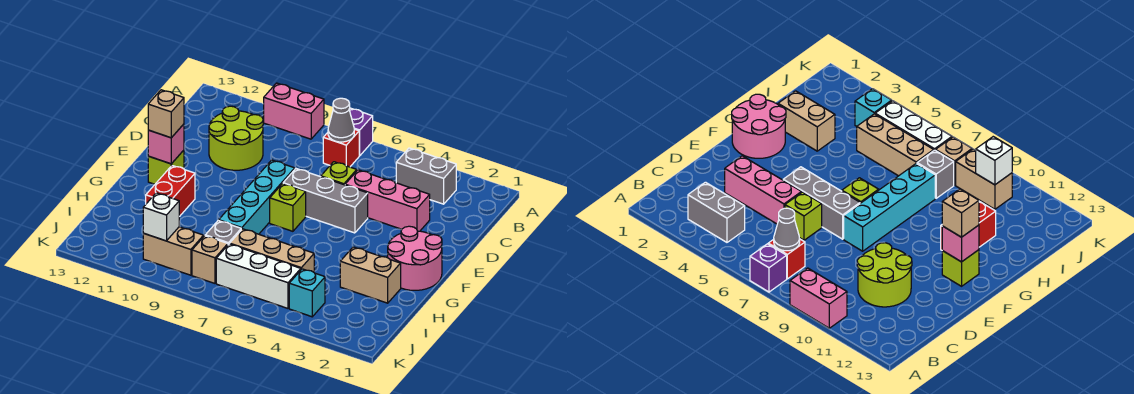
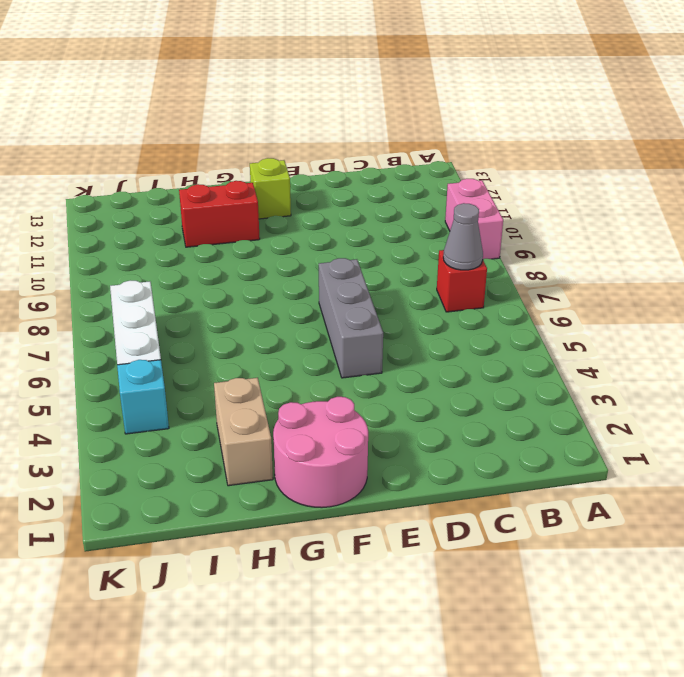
none -> purple 1x1 brick [349,108,373,156]
none -> grey 1x2 brick [396,148,456,204]
none -> lime 2x2 round brick [209,106,263,170]

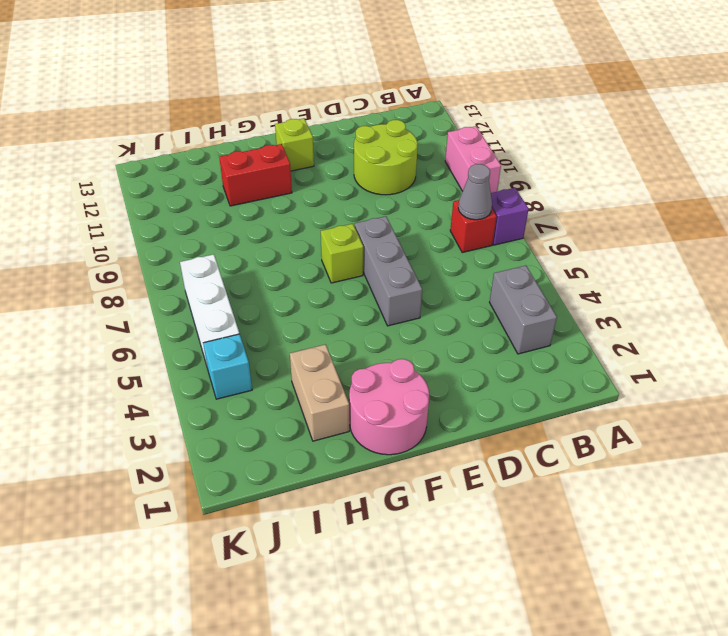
none -> pink 1x3 brick [345,170,430,231]
none -> lime 1x1 brick [321,162,357,185]
none -> cyan 1x4 brick [219,160,295,234]

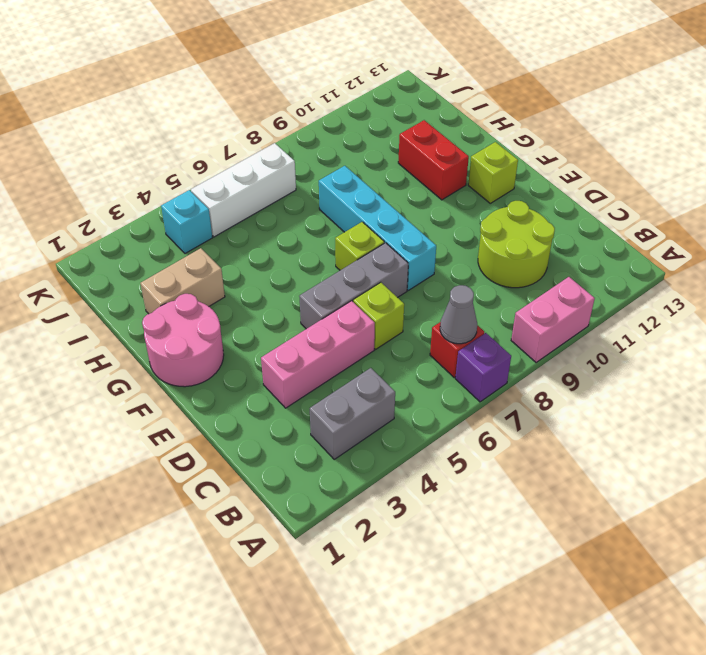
none -> tan 1x3 brick [230,229,314,272]
none -> grey 1x1 brick [205,220,241,245]
none -> tan 1x1 brick [192,236,228,283]

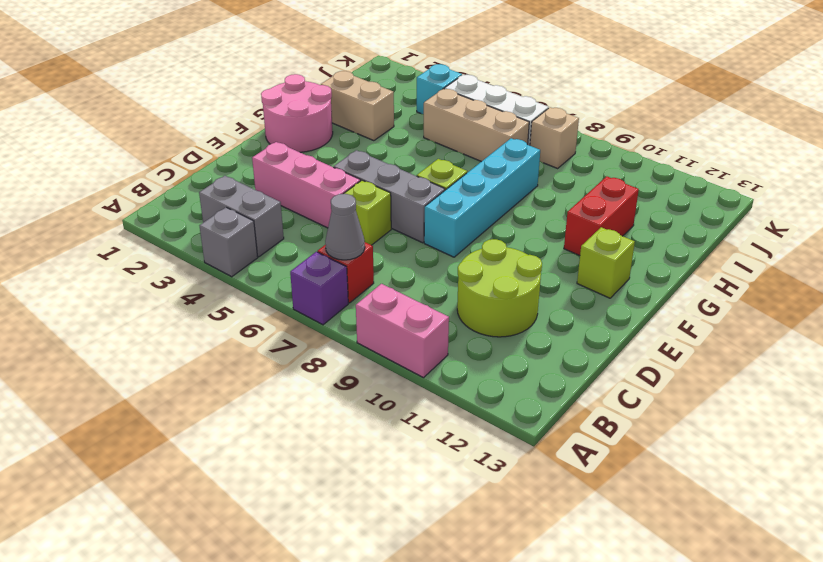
grey 1x1 brick [200,207,258,277] -> grey 1x1 brick moved to [205,220,241,245]
none -> tan 1x2 brick [143,227,204,275]
none -> pink 1x1 brick [148,124,184,164]
none -> white 1x1 brick [143,193,179,241]

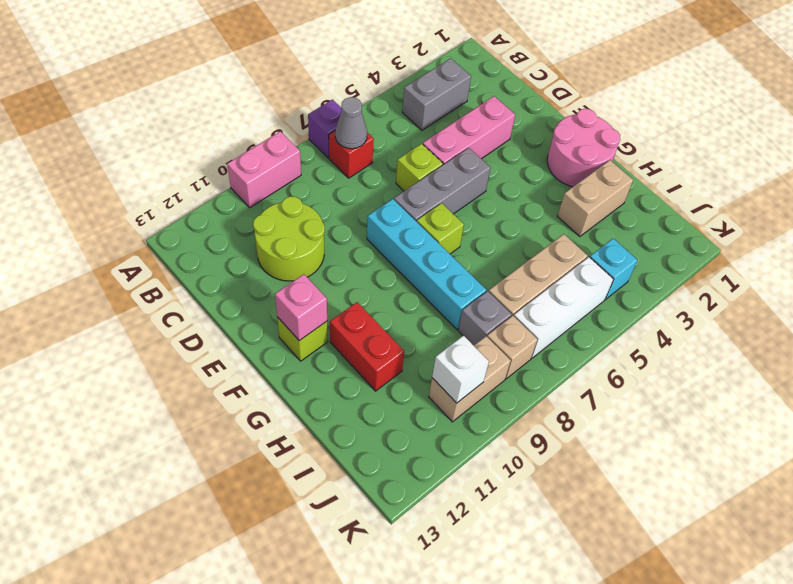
none -> tan 1x1 brick [148,90,184,138]

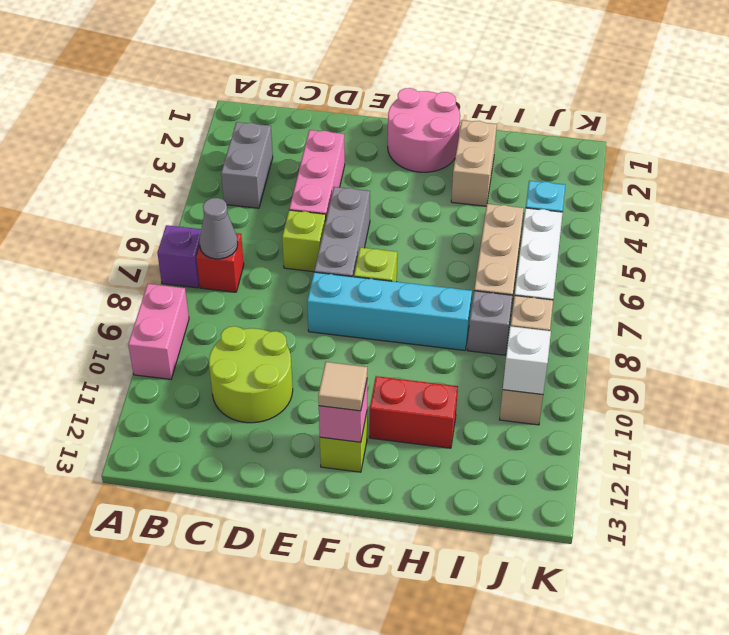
tan 1x1 tile [318,362,367,411] -> tan 1x1 brick [148,90,184,138]

